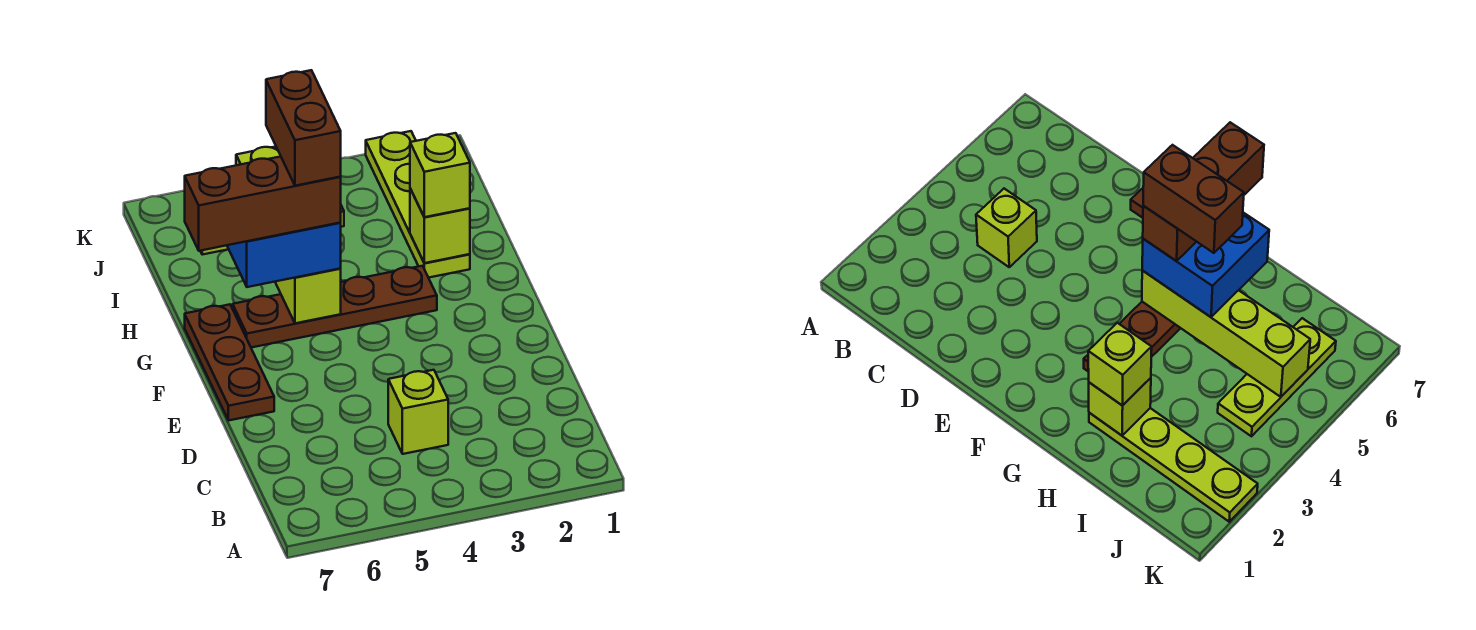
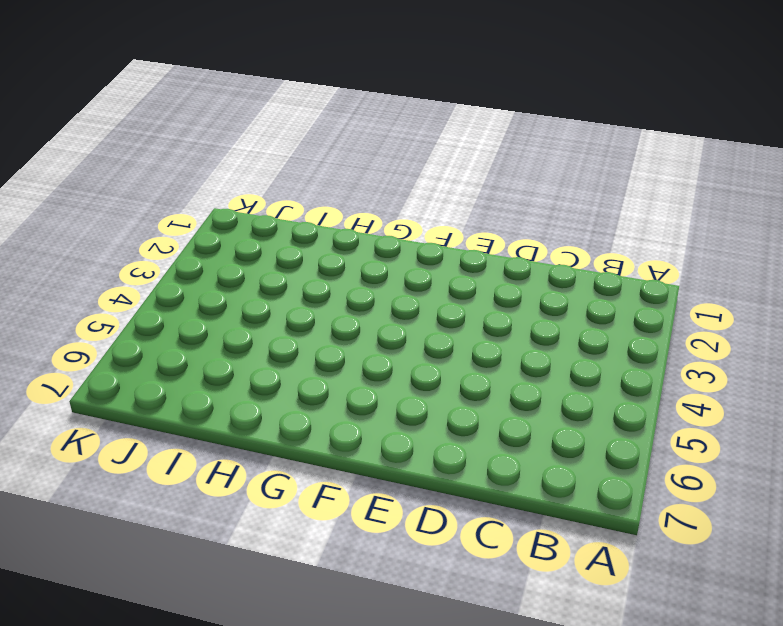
none -> lime 1x1 brick [388,370,448,454]
none -> brown 1x3 plate [185,304,274,420]

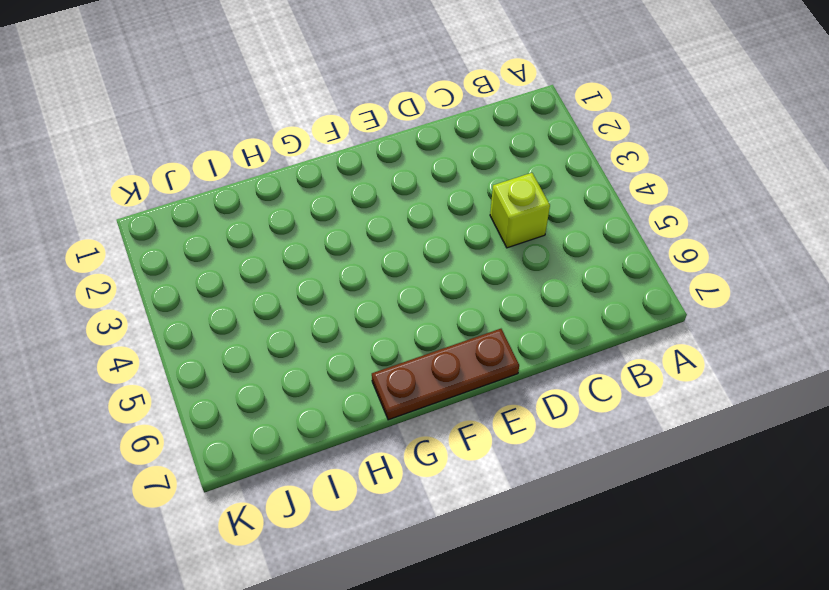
none -> brown 1x4 plate [233,266,437,348]
none -> lime 1x4 plate [366,131,470,278]

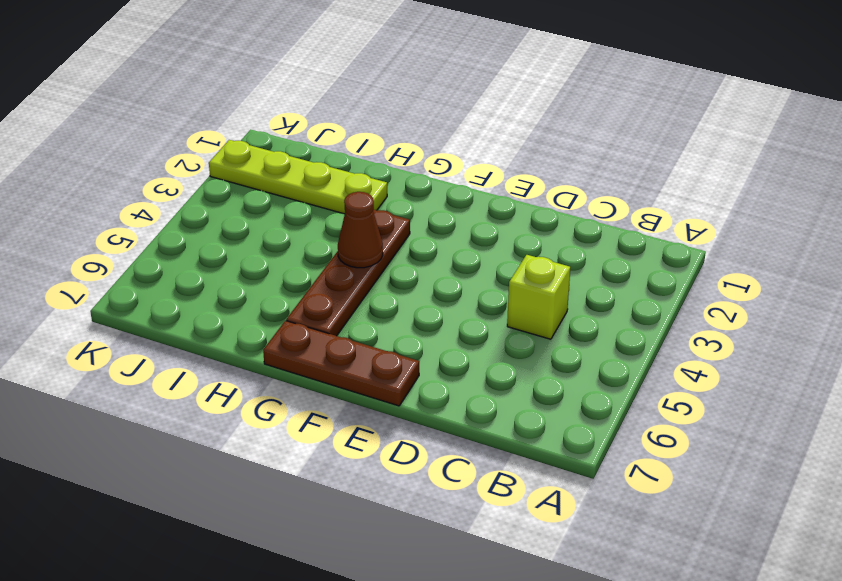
brown 1x1 cone [338,192,383,268] -> none
none -> lime 1x3 plate [1218,318,1336,436]
none -> lime 1x4 brick [236,147,341,323]

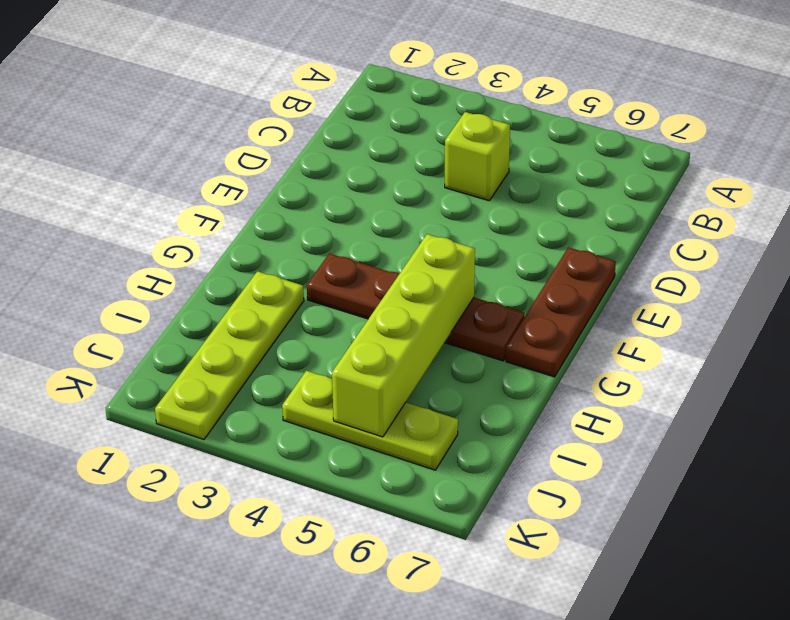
none -> lime 1x1 brick [410,189,470,263]
none -> blue 2x2 brick [227,223,341,287]

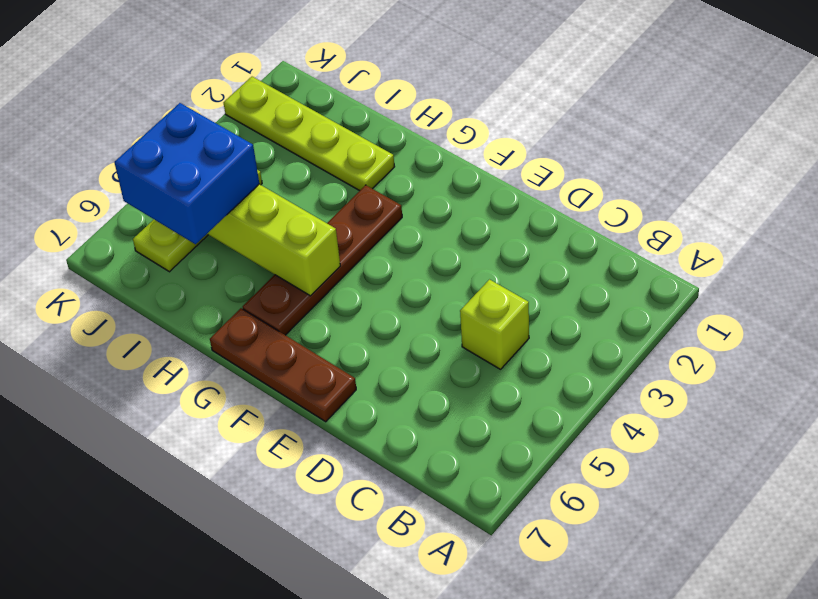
blue 2x2 brick [114,103,259,244] -> blue 2x2 brick moved to [227,223,341,287]
none -> lime 1x1 brick [410,189,470,263]
none -> lime 1x1 brick [410,133,470,217]

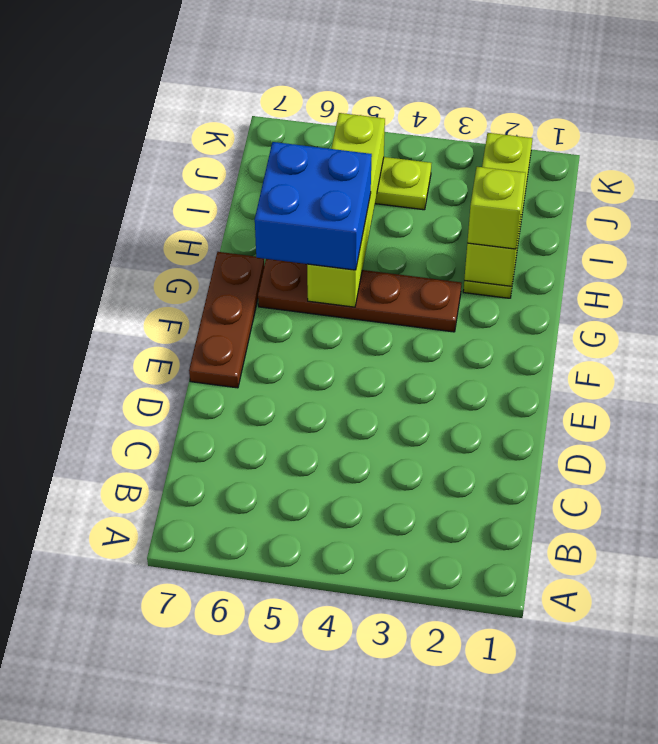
none -> lime 1x1 brick [388,370,448,454]
none -> brown 1x3 brick [185,157,341,251]

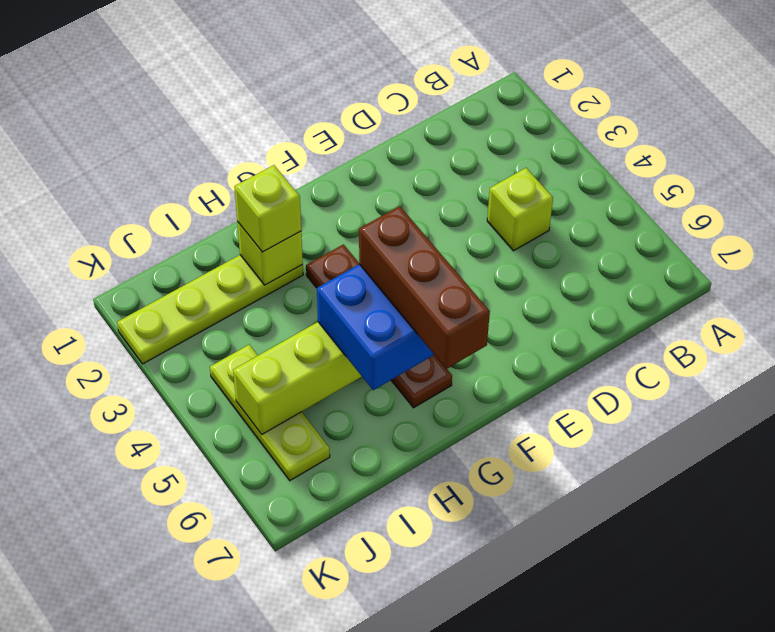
none -> brown 1x3 plate [185,304,274,420]
none -> brown 1x2 brick [266,70,341,186]

